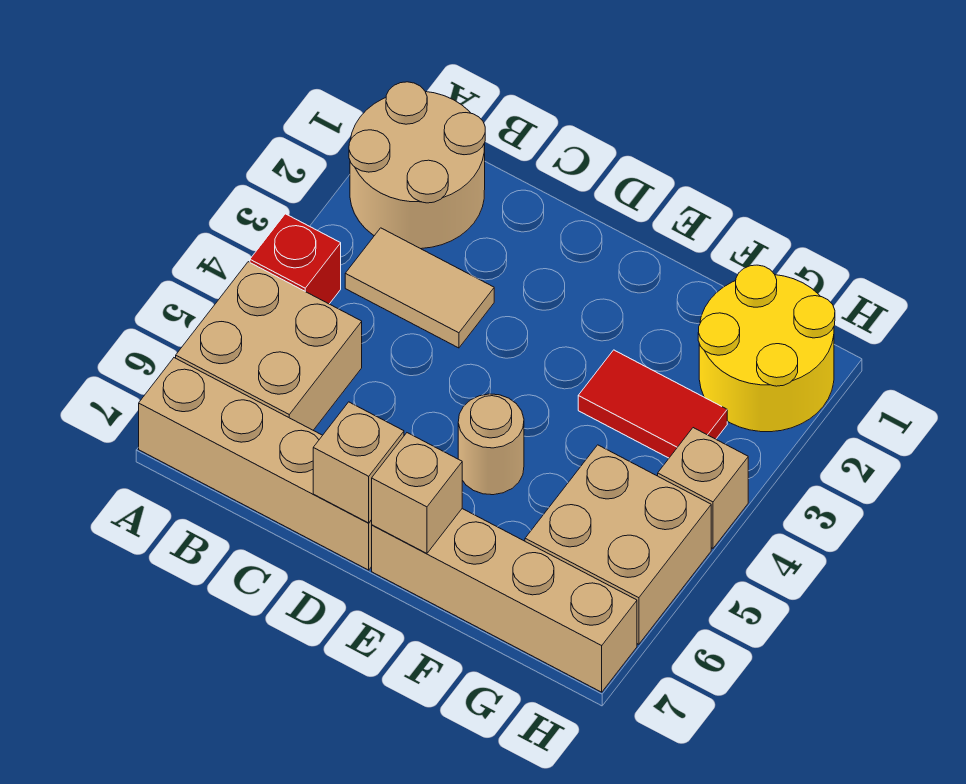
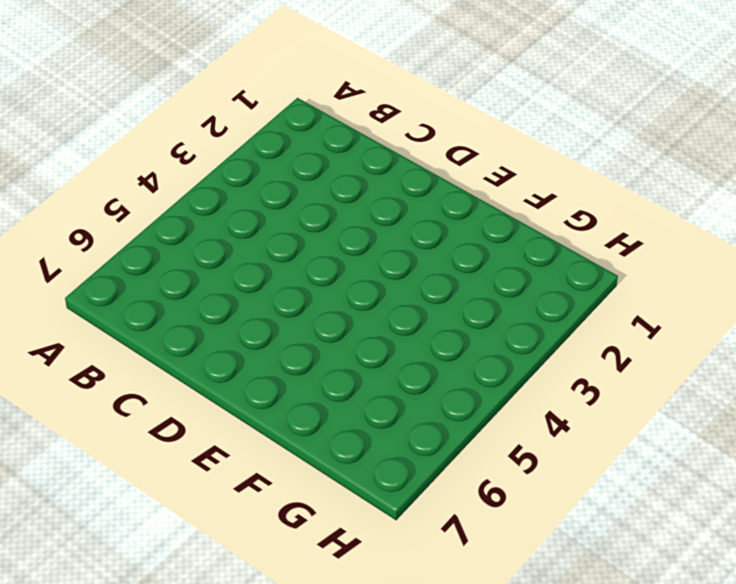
none -> tan 2x2 round brick [349,82,485,249]
none -> red 1x1 brick [250,214,341,304]
none -> tan 2x2 brick [176,262,362,430]

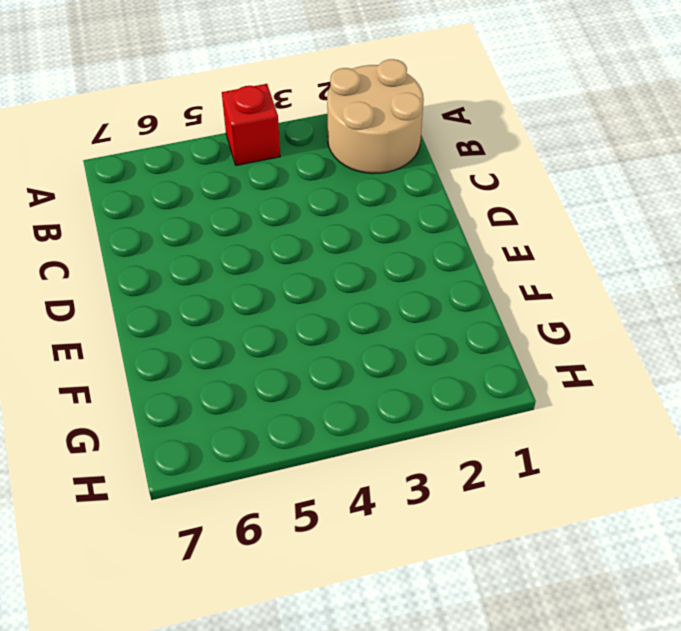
none -> tan 2x2 brick [176,262,362,430]
none -> tan 1x4 brick [139,358,372,570]
none -> tan 1x2 tile [345,228,494,348]

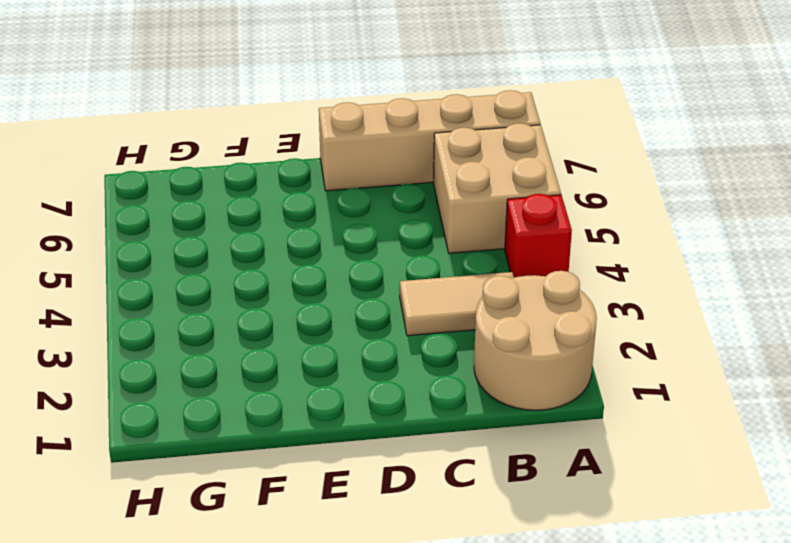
none -> tan 1x1 round brick [458,394,524,495]
none -> tan 1x4 brick [372,509,637,692]
none -> red 1x2 tile [578,350,727,458]

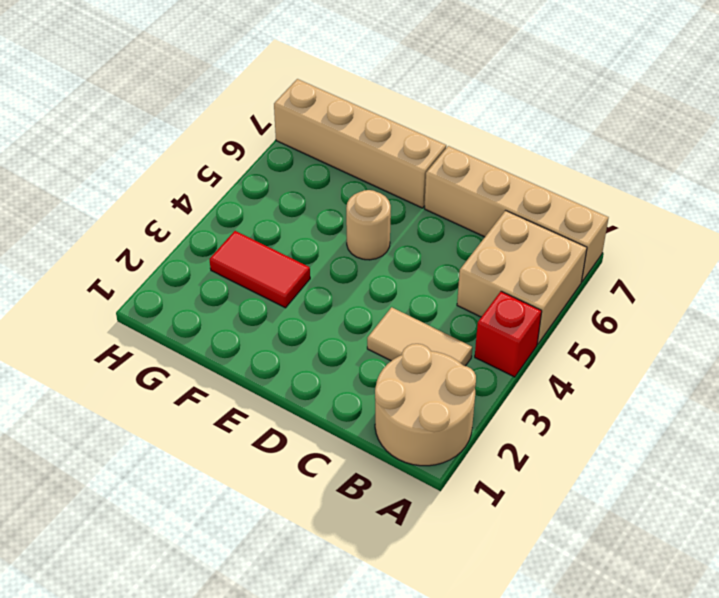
none -> yellow 2x2 round brick [698,265,835,432]
none -> tan 2x2 brick [525,445,711,644]
none -> tan 1x1 brick [658,428,748,548]

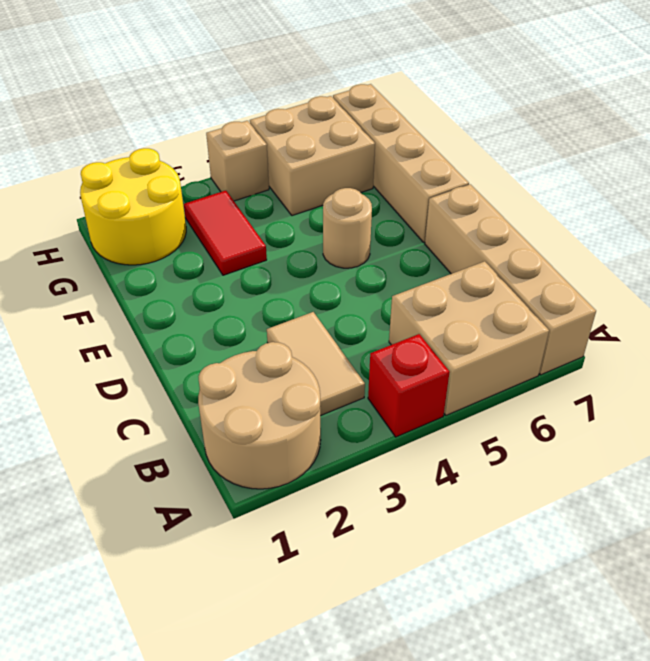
none -> tan 1x1 brick [313,402,404,523]
none -> tan 1x1 brick [372,433,462,553]

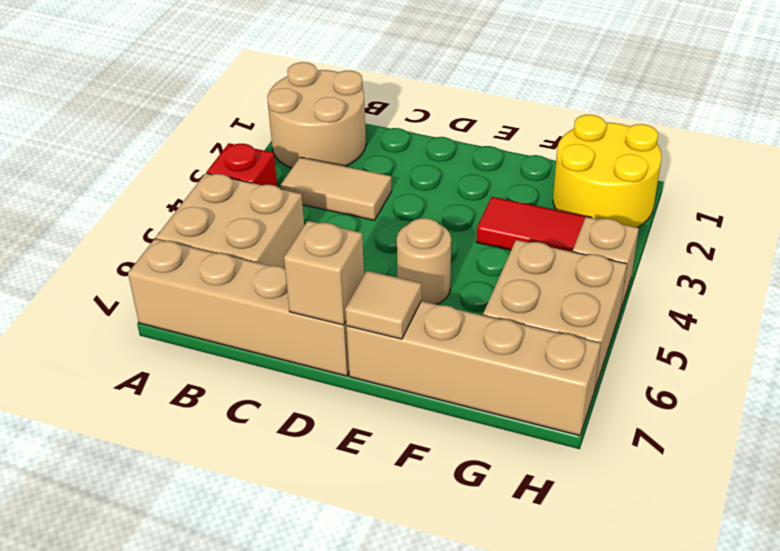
tan 1x1 tile [345,271,421,339] -> tan 1x1 brick [372,433,462,553]

